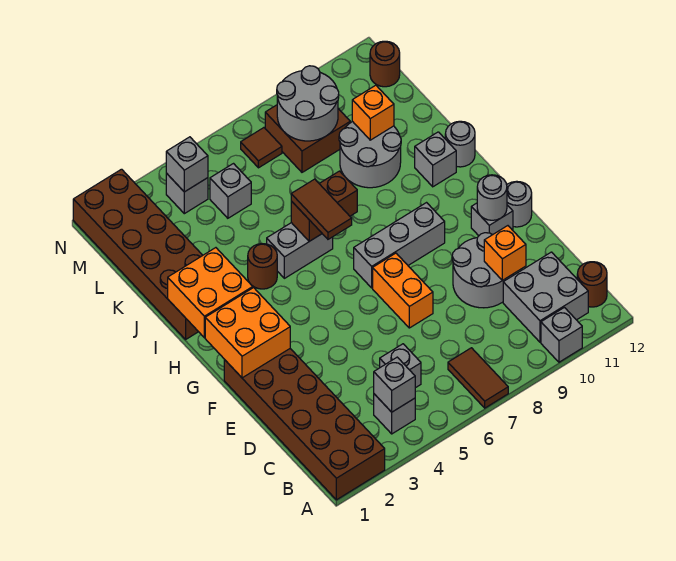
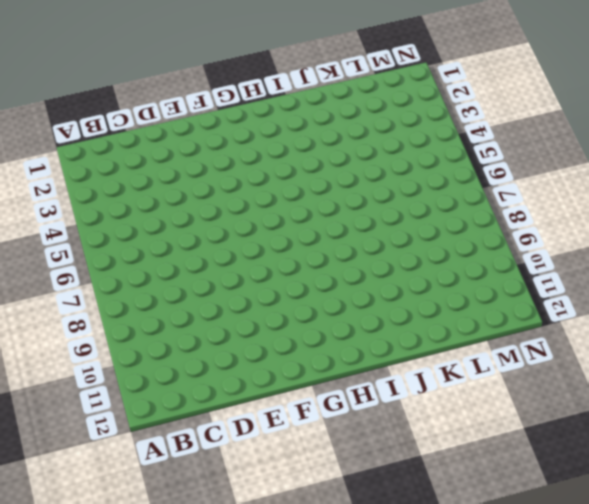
none -> brown 2x6 brick [224,349,385,500]
none -> brown 1x2 tile [448,348,508,408]
none -> grey 1x1 brick [541,307,582,362]
none -> grey 1x1 brick [374,394,415,434]

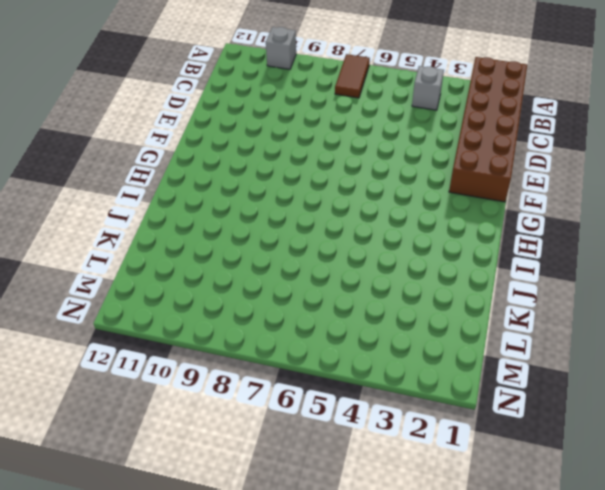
none -> grey 2x2 brick [503,252,588,342]
none -> brown 1x1 round brick [577,262,607,307]
none -> grey 1x1 brick [380,344,421,388]
none -> grey 2x2 round brick [452,233,514,308]

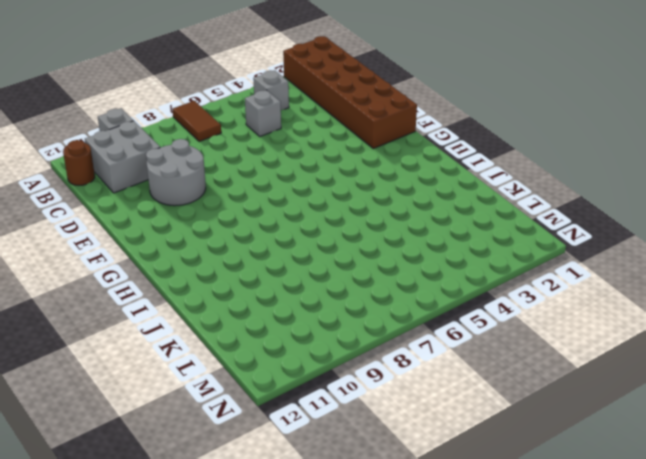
none -> orange 1x2 brick [373,253,433,328]
none -> grey 1x1 brick [471,203,513,236]
none -> grey 1x1 round brick [507,181,532,227]
none -> grey 1x3 brick [354,203,445,288]

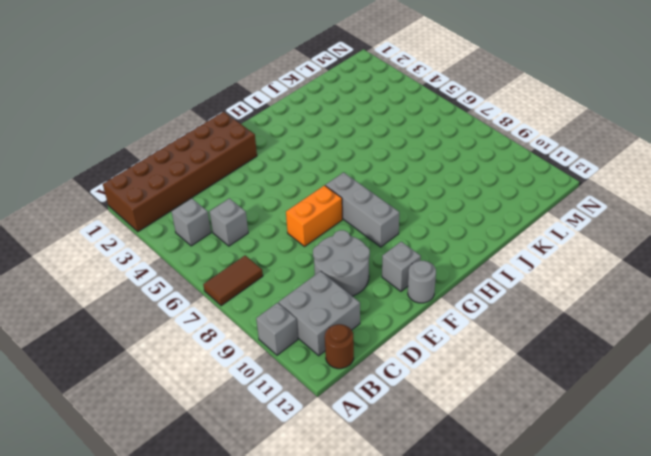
none -> brown 2x6 brick [73,169,203,339]
none -> brown 1x1 round brick [248,244,277,289]
none -> grey 1x2 brick [267,223,333,278]
none -> grey 1x1 brick [415,132,456,187]

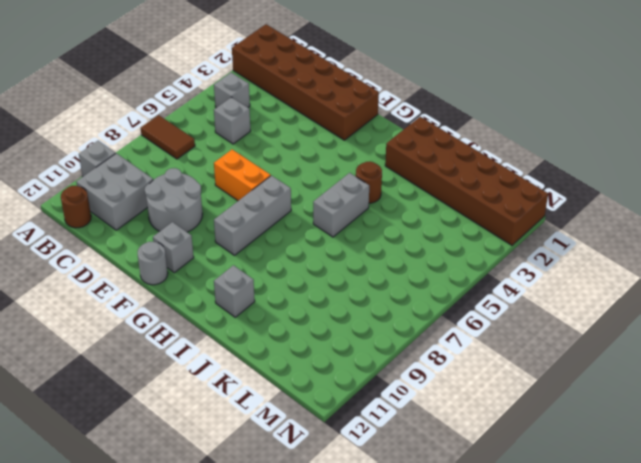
none -> grey 1x1 round brick [445,121,475,167]
none -> grey 2x2 round brick [339,122,401,188]
none -> grey 1x1 brick [210,164,251,218]
none -> brown 2x2 brick [265,105,350,172]

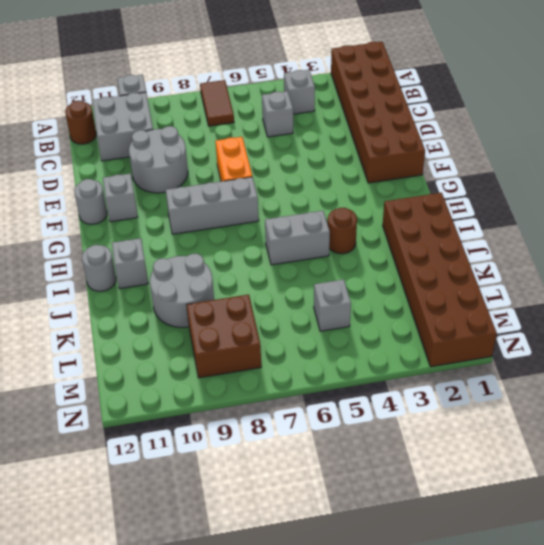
none -> grey 1x1 brick [166,173,208,214]
none -> brown 1x1 tile [241,128,282,168]
none -> brown 1x1 round brick [370,41,400,87]
none -> grey 1x1 brick [374,357,415,412]

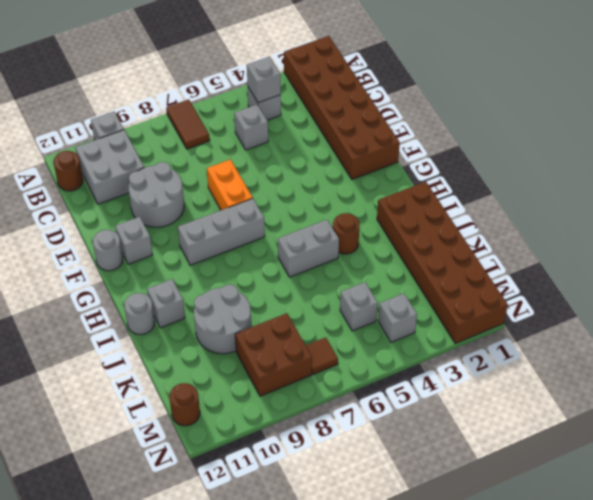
none -> orange 1x1 brick [484,226,526,280]
none -> orange 2x2 brick [205,288,290,378]
none -> grey 1x1 round brick [477,175,507,220]
none -> orange 2x2 brick [168,248,253,338]

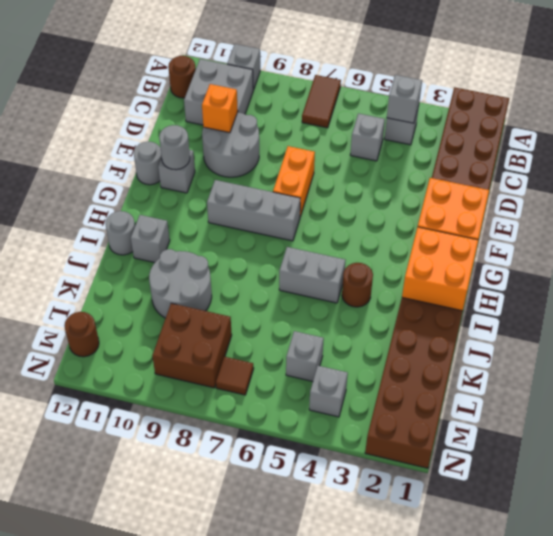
none -> brown 1x2 brick [291,171,357,241]
none -> orange 1x1 brick [352,85,394,140]
none -> grey 2x2 round brick [277,66,339,141]
none -> grey 1x1 brick [166,137,208,192]

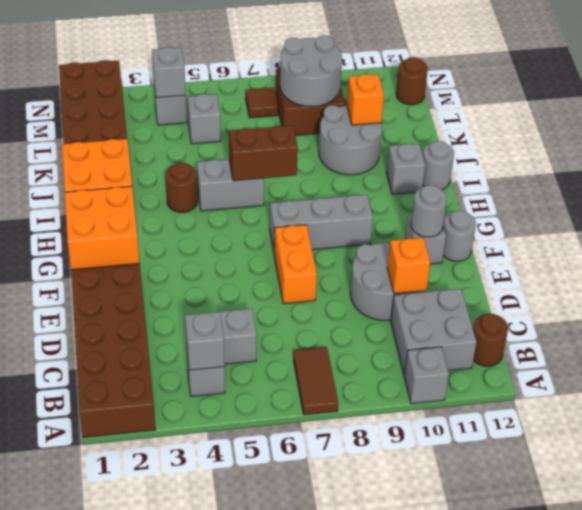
none -> brown 1x2 tile [291,179,352,239]

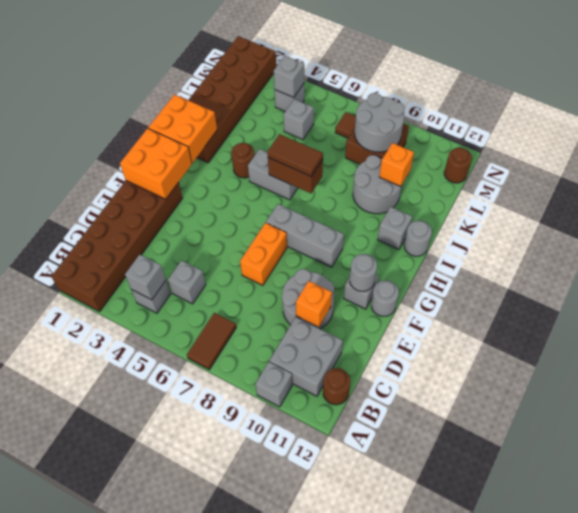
brown 1x2 tile [267,134,323,176] -> brown 1x2 tile turned to [291,179,352,239]

